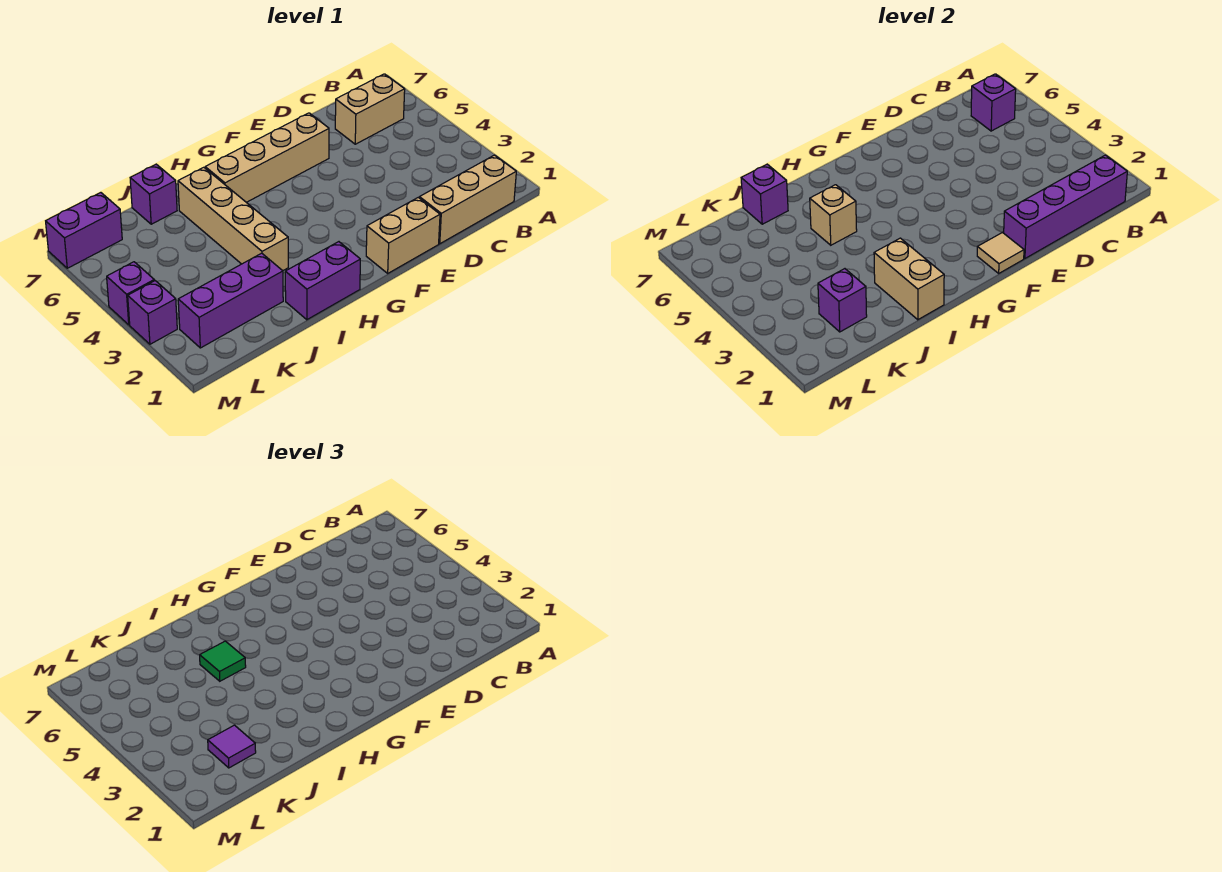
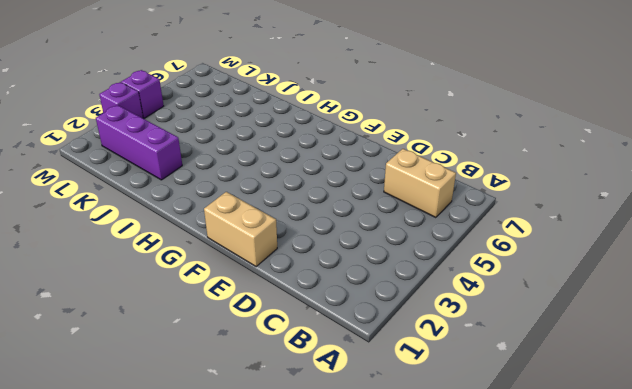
none -> tan 1x3 brick [419,155,516,244]
none -> tan 1x4 brick [205,113,329,202]
none -> purple 1x2 brick [285,242,360,320]

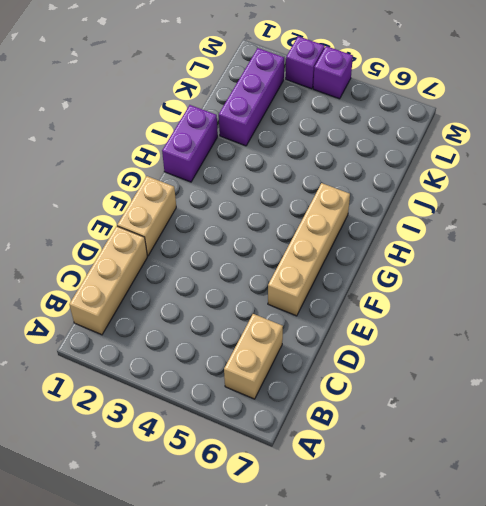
none -> tan 1x4 brick [178,167,288,271]
none -> purple 1x1 brick [130,164,177,224]
none -> purple 1x2 brick [46,193,122,268]

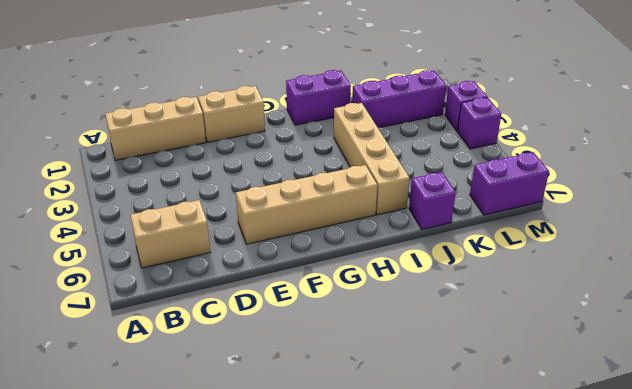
none -> purple 1x4 brick [1004,155,1127,258]
none -> purple 1x1 brick [971,74,1016,131]
none -> tan 1x1 tile [977,233,1024,273]

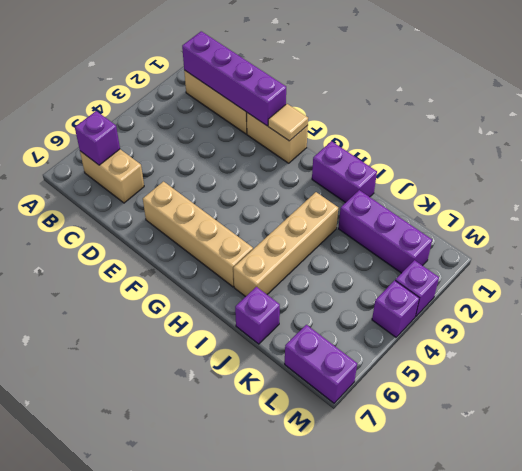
none -> tan 1x2 brick [874,238,944,320]
none -> tan 1x1 brick [810,185,857,245]
none -> purple 1x1 brick [741,164,788,224]

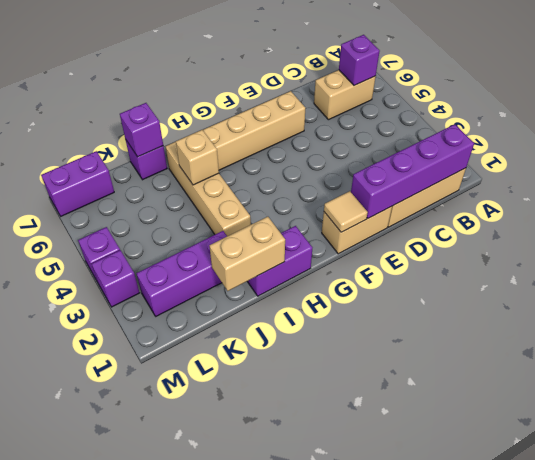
tan 1x2 brick [210,217,285,291] -> tan 1x2 brick turned to [874,238,944,320]
none -> purple 1x1 brick [818,269,867,332]
none -> green 1x1 tile [200,641,246,681]
none -> purple 1x1 tile [208,725,256,768]

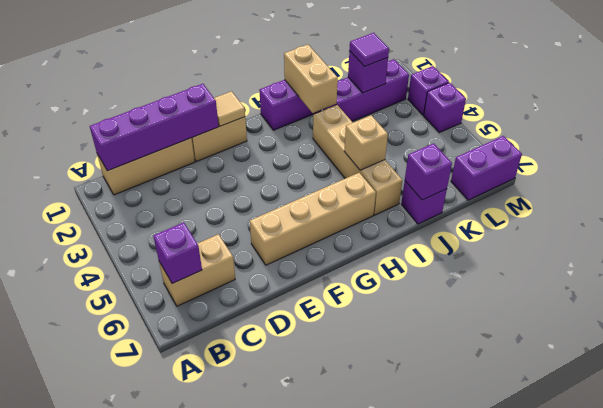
none -> green 1x1 tile [200,641,246,681]

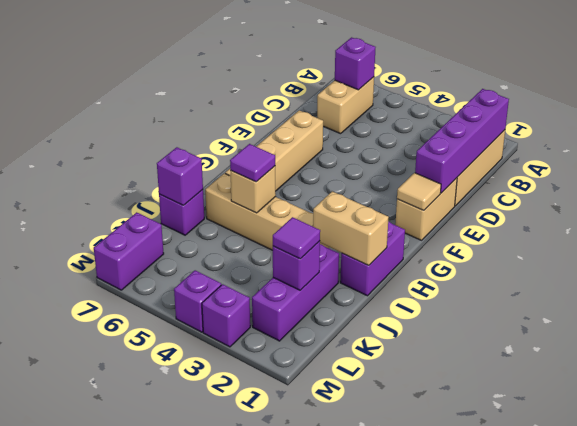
purple 1x1 tile [230,144,275,182] -> green 1x1 tile [200,641,246,681]

